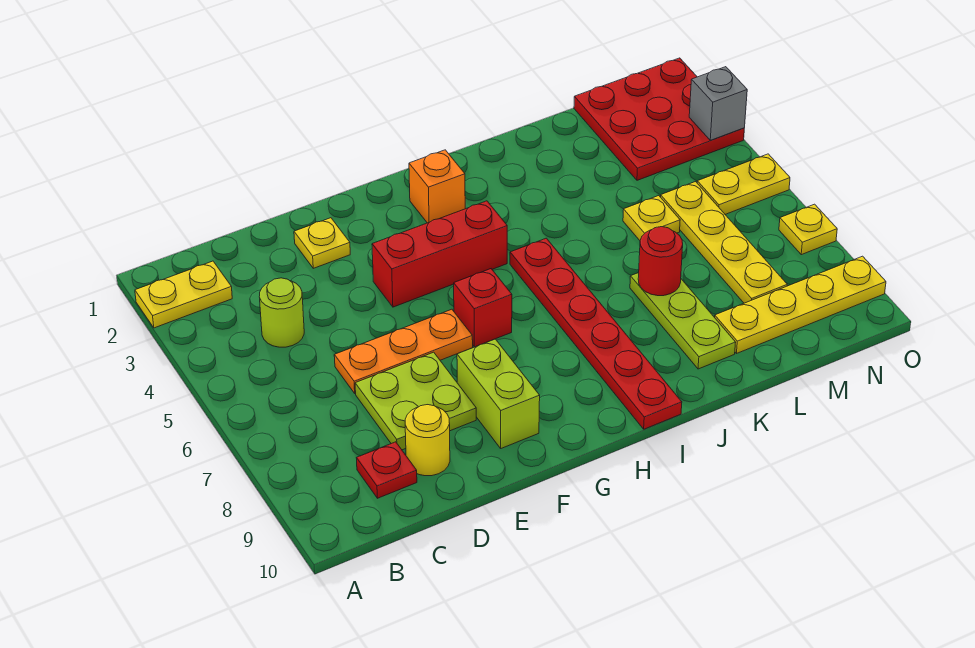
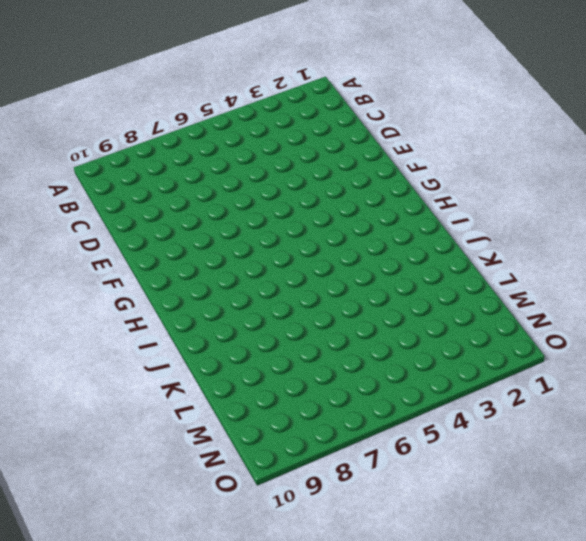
none -> yellow 1x2 plate [135,261,232,328]
none -> lime 1x1 round brick [259,278,304,347]
none -> red 1x1 plate [357,442,417,498]

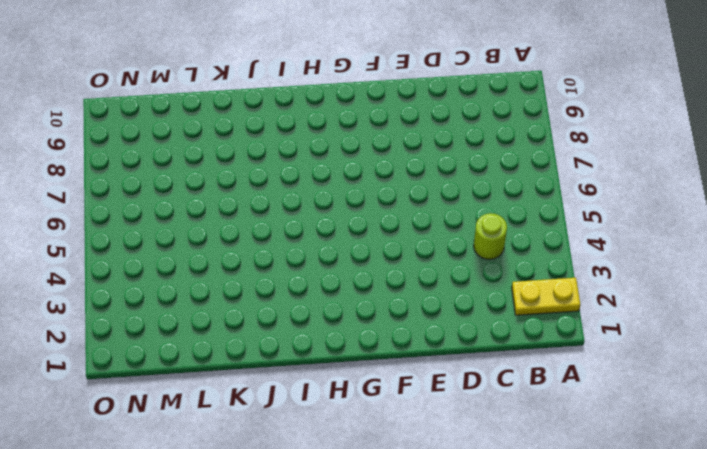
none -> red 1x1 plate [357,442,417,498]
none -> orange 1x3 plate [334,309,473,393]
none -> lime 2x2 plate [355,352,476,450]

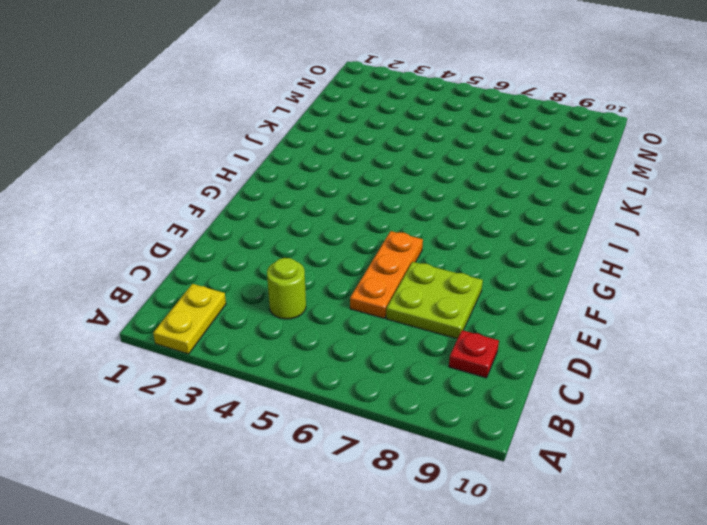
none -> yellow 1x1 round brick [405,405,450,476]
none -> yellow 1x1 plate [294,218,350,268]
none -> red 1x3 brick [372,201,507,307]

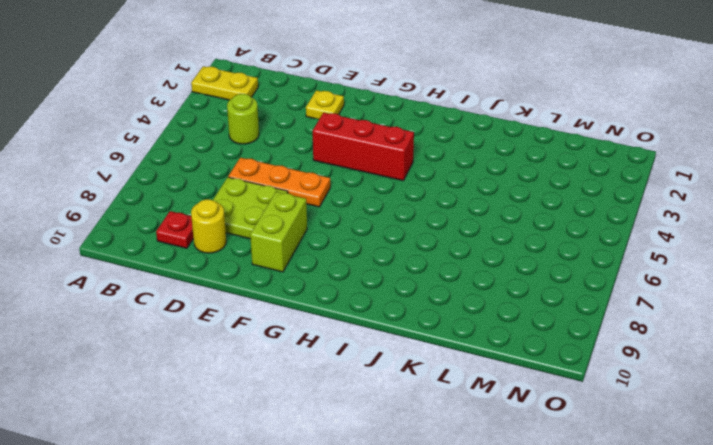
none -> red 1x1 brick [454,269,512,347]
none -> orange 1x1 brick [409,150,465,223]
none -> red 1x6 plate [510,238,682,429]

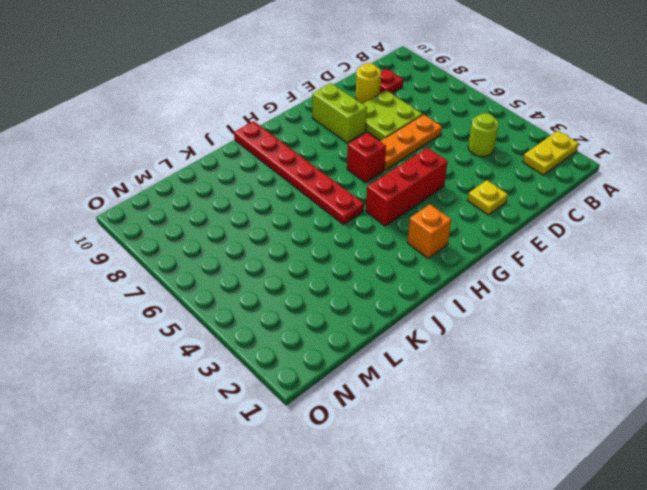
none -> lime 1x3 plate [630,273,736,369]
none -> yellow 1x1 plate [623,196,680,240]
none -> yellow 1x4 plate [715,256,886,353]

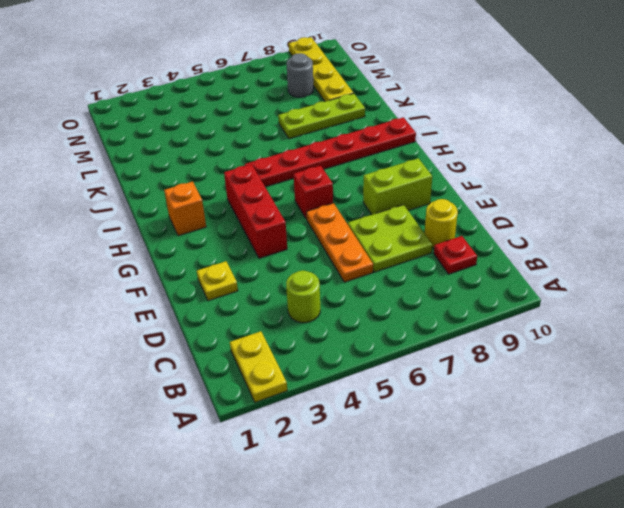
grey 1x1 round brick [287,53,314,97] -> yellow 1x4 plate [661,182,787,303]
none -> yellow 1x1 plate [623,196,680,240]
none -> red 3x3 plate [574,58,744,180]
none -> yellow 1x2 plate [697,154,790,214]

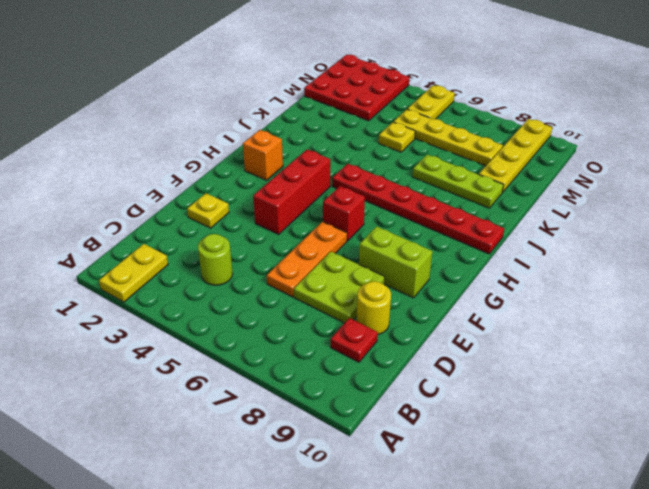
none -> yellow 1x1 plate [779,204,837,255]
none -> red 1x1 round brick [638,227,683,296]
none -> grey 1x1 brick [689,67,747,140]

